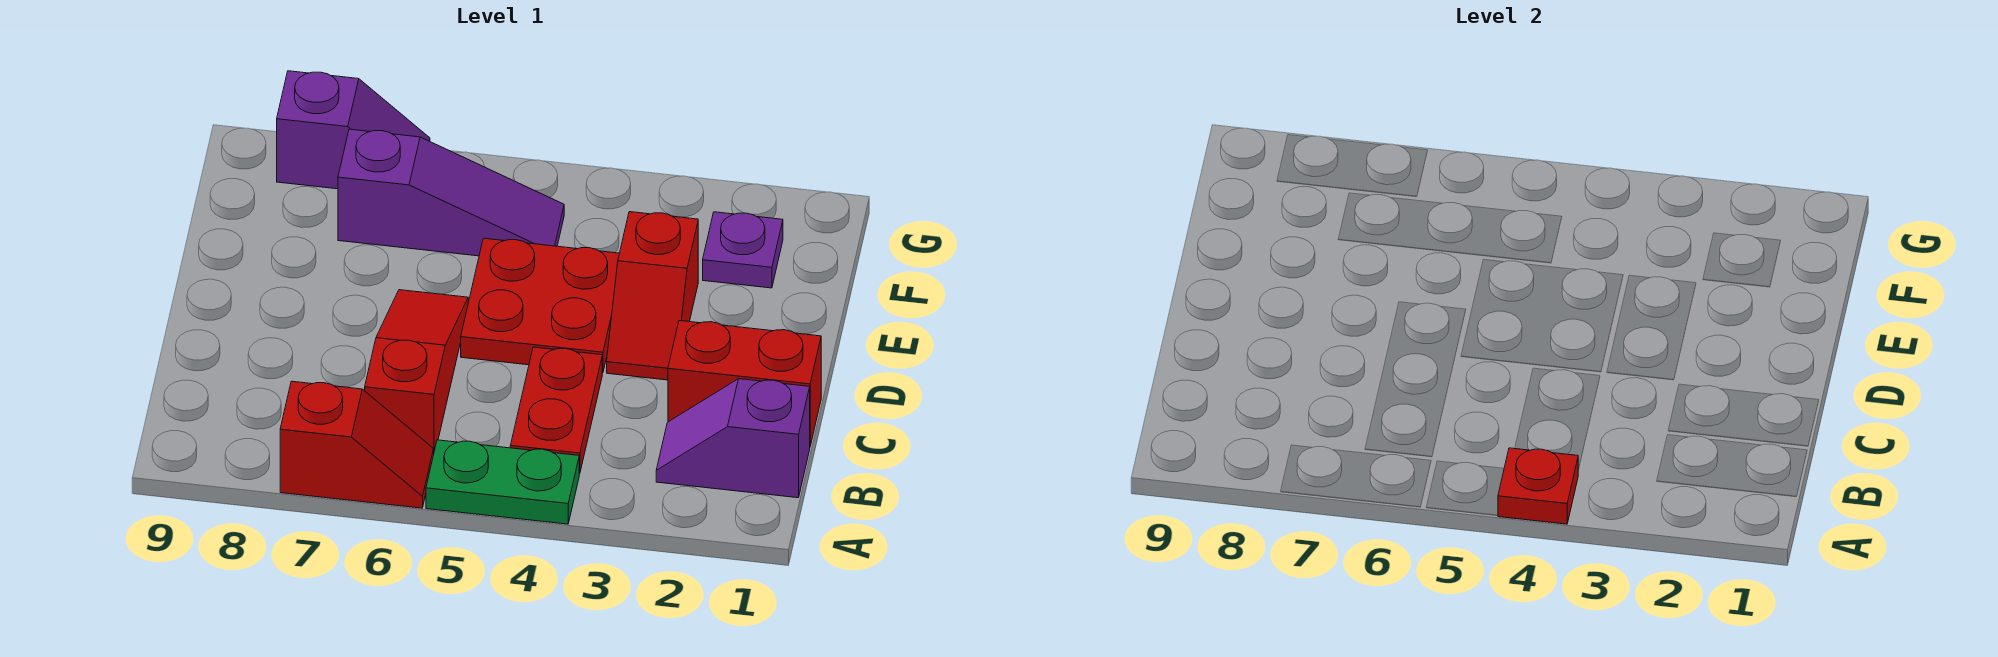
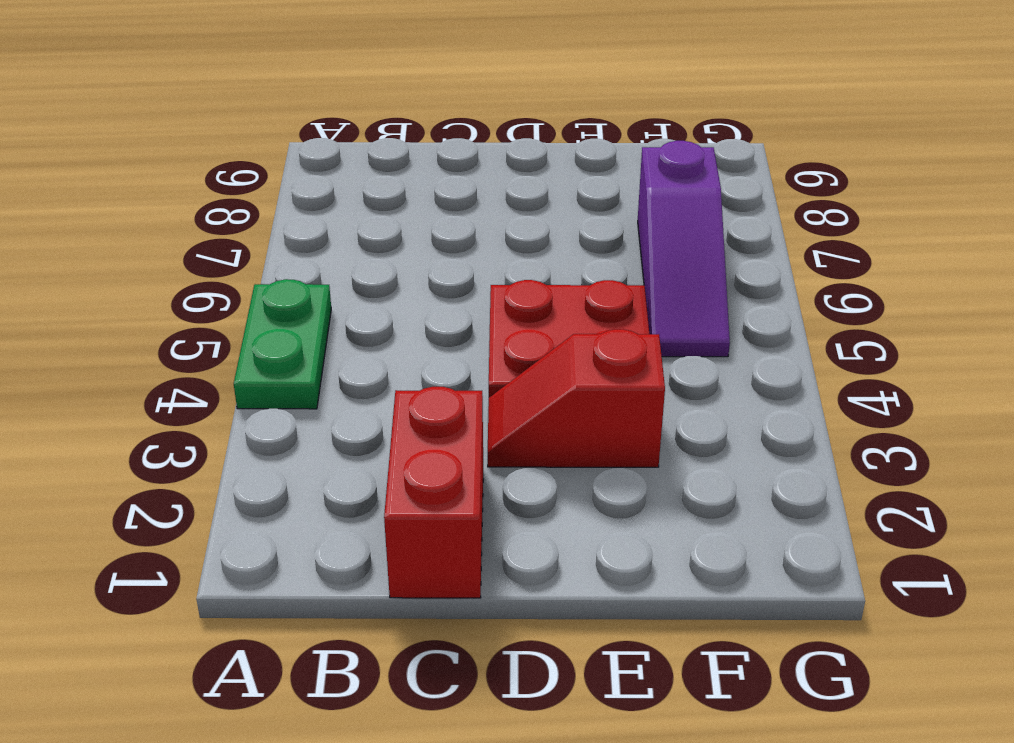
none -> red 1x2 slope [280,381,434,508]
none -> purple 1x2 slope [656,379,810,498]
none -> red 1x2 plate [510,347,602,474]

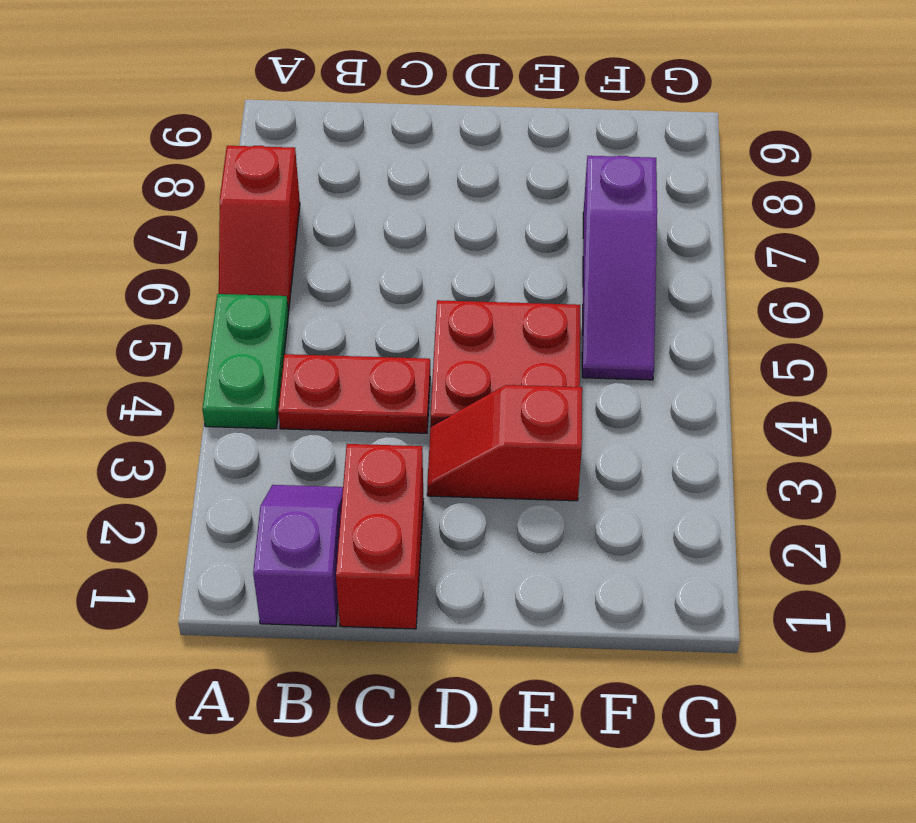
none -> red 1x3 slope [365,290,468,451]
none -> purple 1x1 plate [703,212,783,288]
none -> purple 1x2 slope [277,71,430,189]

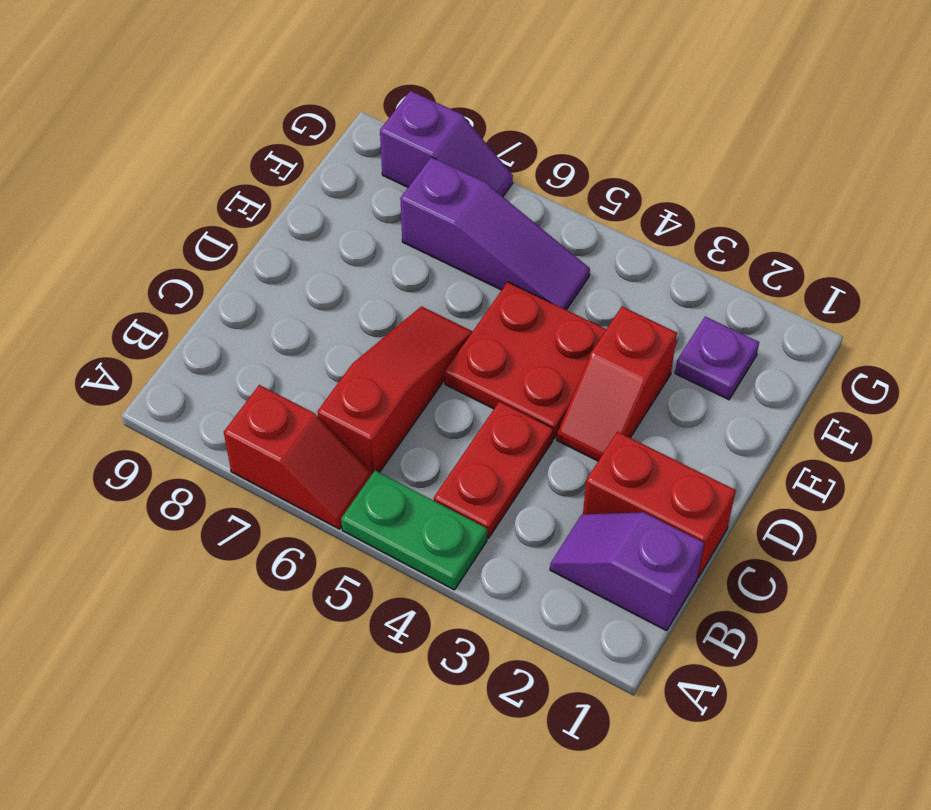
none -> red 1x1 plate [1498,448,1578,524]

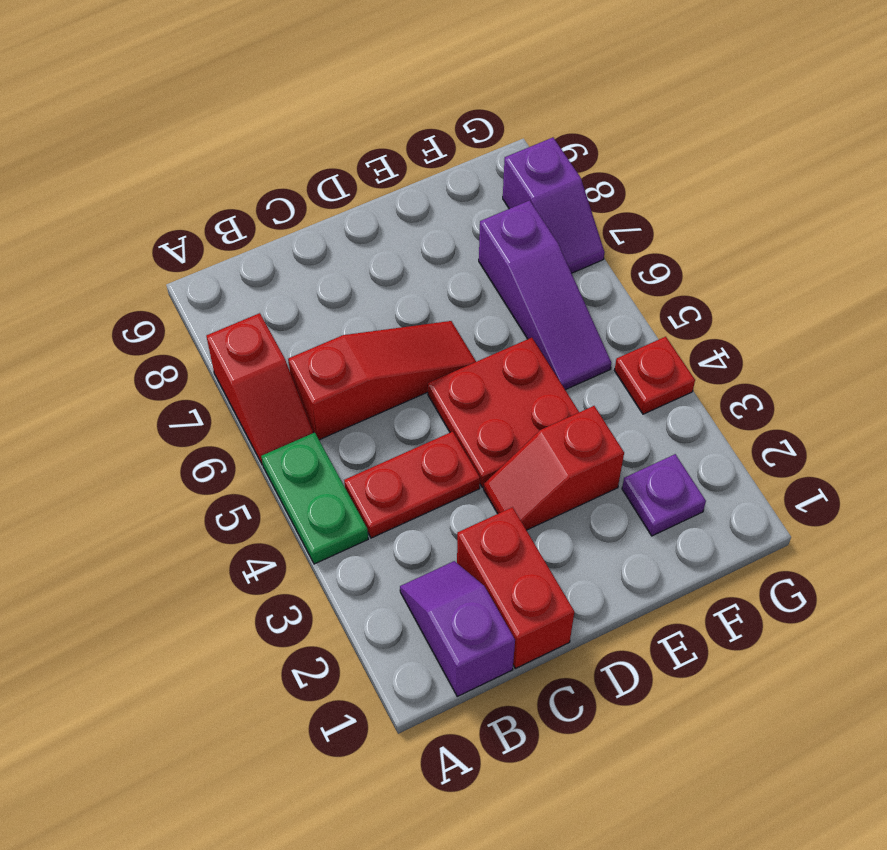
red 1x1 plate [614,337,695,414] -> red 1x1 plate moved to [1498,448,1578,524]

